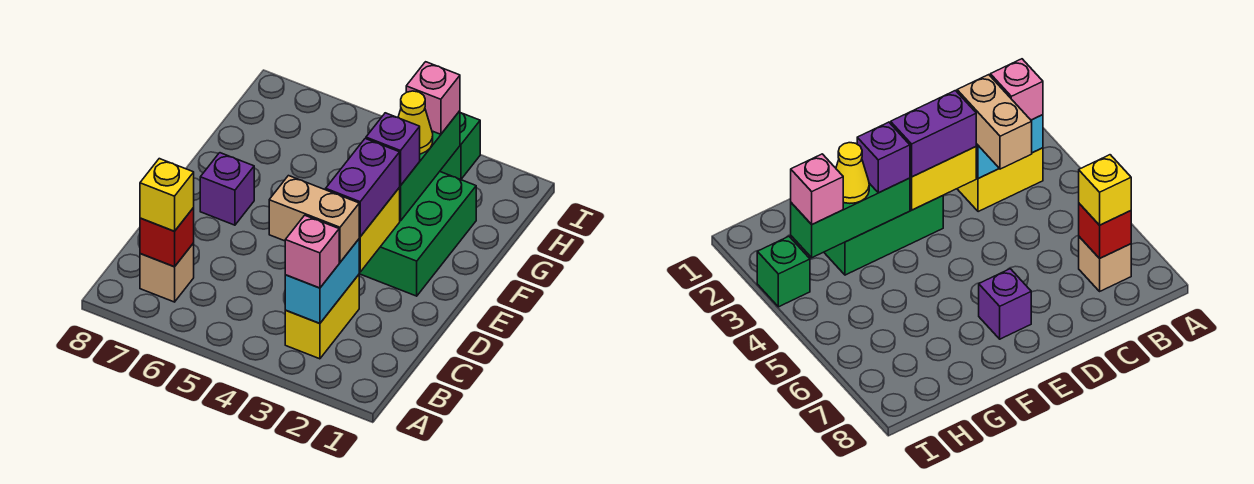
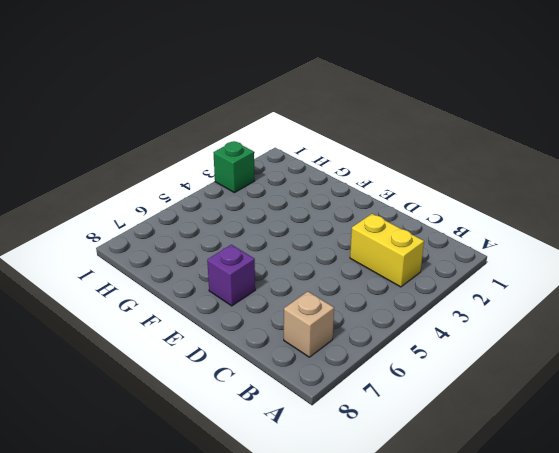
none -> green 2x3 brick [359,172,476,296]
none -> cyan 1x2 brick [285,239,359,323]
none -> red 1x1 brick [140,208,194,267]

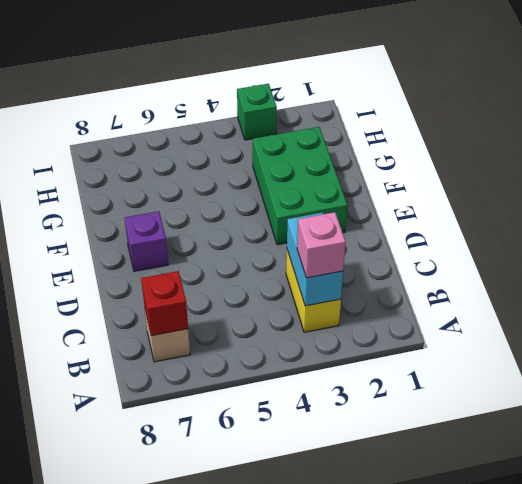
none -> yellow 1x2 brick [359,188,400,272]
none -> green 1x3 brick [399,111,460,221]
none -> yellow 1x1 brick [140,159,194,231]

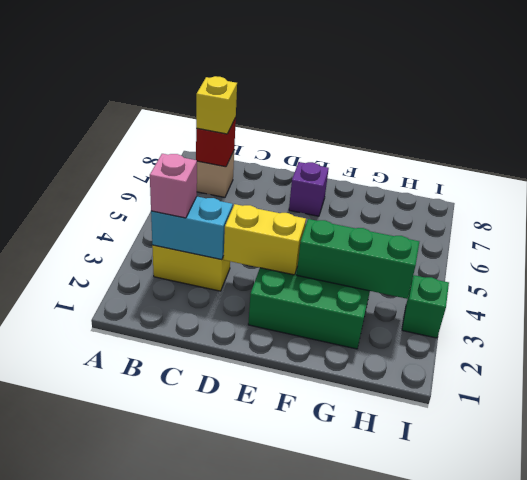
none -> tan 1x2 brick [269,176,359,262]
none -> purple 1x2 brick [326,139,400,237]
none -> purple 1x1 brick [366,113,420,186]

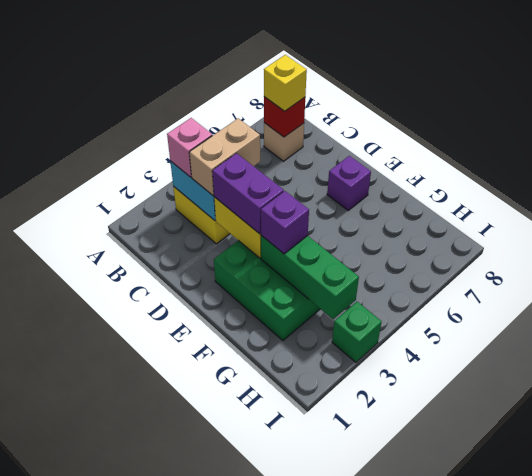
none -> yellow 1x1 cone [398,91,433,154]
none -> pink 1x1 brick [406,62,460,134]

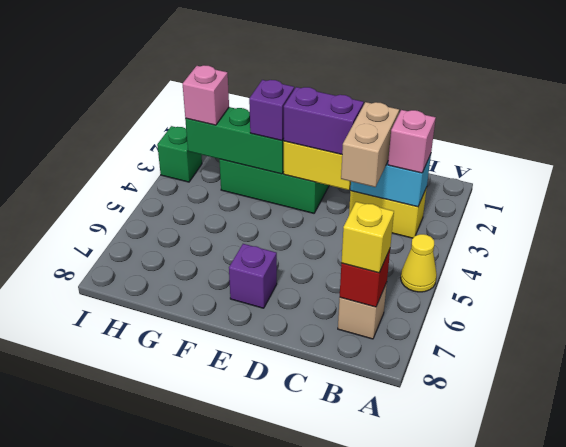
yellow 1x1 cone [401,234,437,292] -> yellow 1x1 cone moved to [398,91,433,154]

